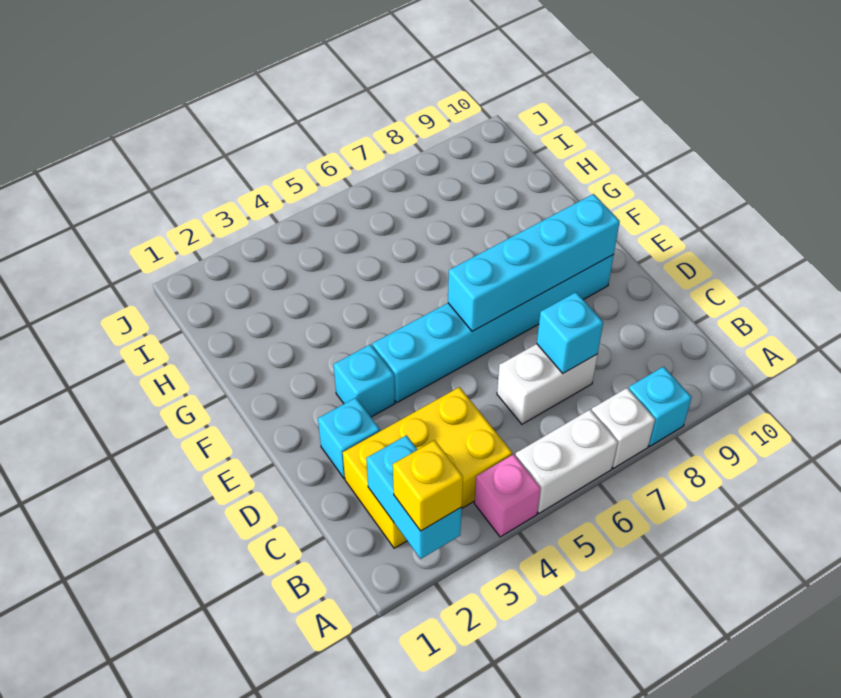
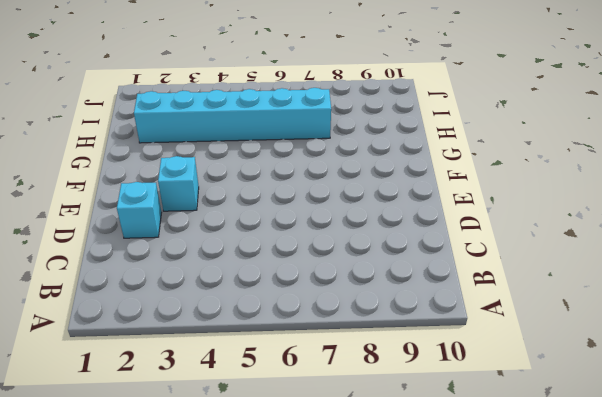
cyan 1x6 brick [134,88,331,143] -> cyan 1x6 brick moved to [372,255,614,402]
none -> pink 1x1 brick [474,454,541,537]
none -> white 1x2 brick [515,410,618,513]
none -> white 1x1 brick [592,388,655,468]

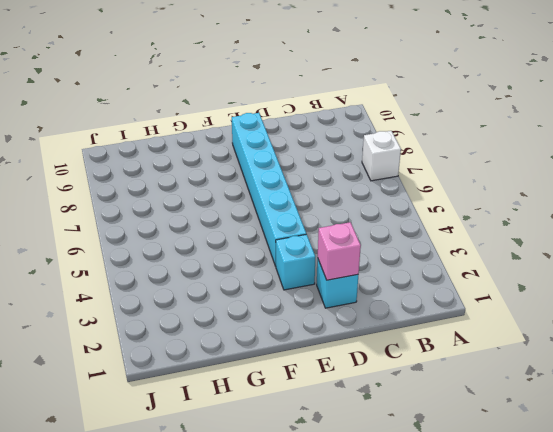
pink 1x1 brick [318,222,361,280] -> pink 1x1 brick moved to [474,454,541,537]
none -> white 1x2 brick [515,410,618,513]
none -> cyan 1x1 brick [629,367,692,446]
none -> yellow 2x3 brick [343,387,512,548]

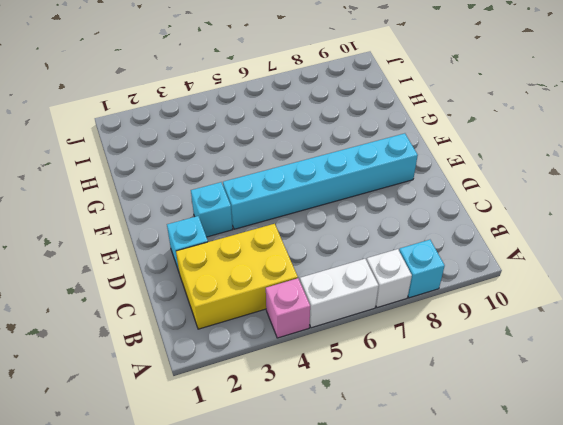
none -> white 1x2 brick [497,344,598,424]
none -> cyan 1x2 brick [366,435,462,559]
none -> cyan 1x1 brick [537,292,603,373]

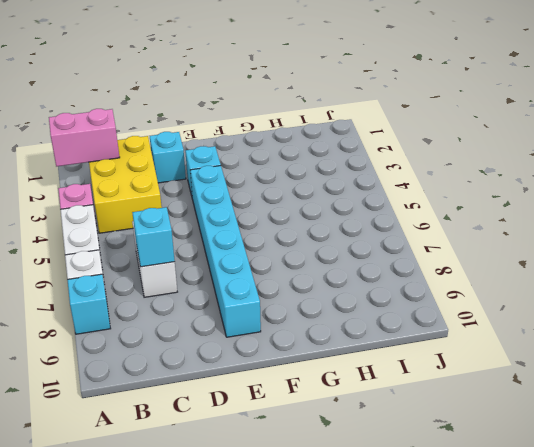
pink 1x2 brick [49,109,120,167] -> cyan 1x2 brick [366,435,462,559]
none -> cyan 1x4 brick [448,194,620,331]
none -> yellow 1x1 brick [393,440,463,531]

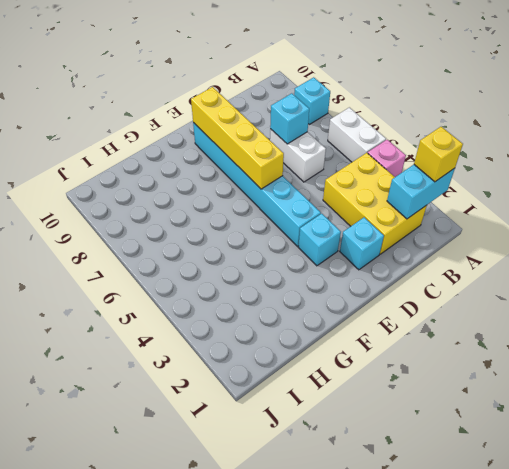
yellow 1x4 brick [191,87,284,189] -> cyan 1x4 brick [448,194,620,331]
none -> white 1x1 brick [592,388,655,468]

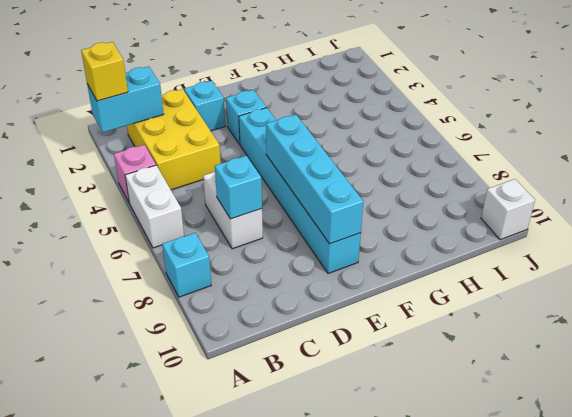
white 1x1 brick [481,179,535,240] -> white 1x1 brick moved to [592,388,655,468]

